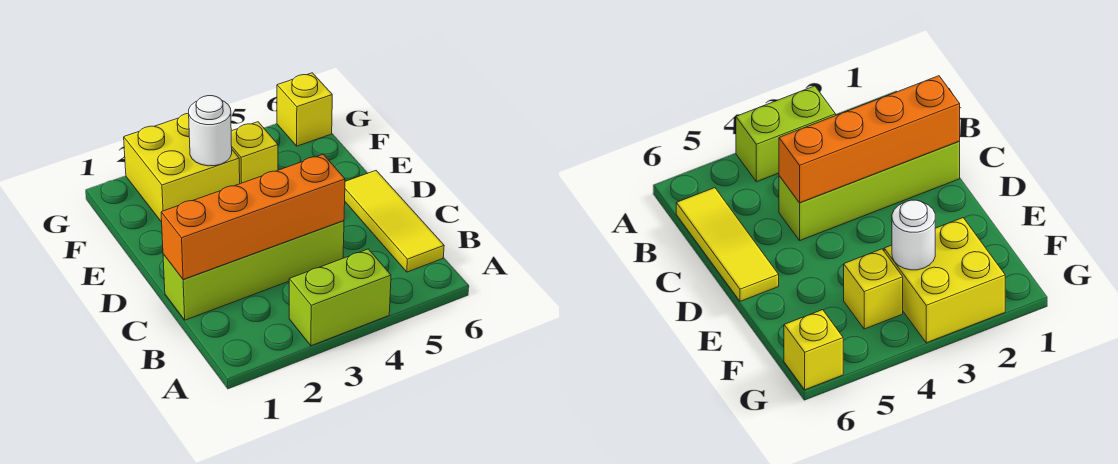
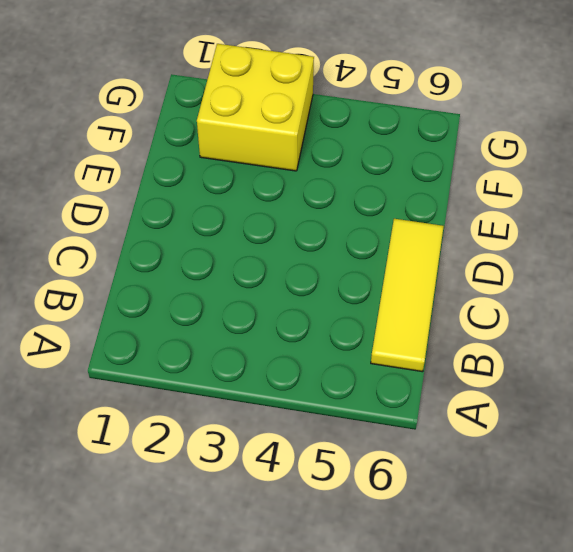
none -> lime 1x2 brick [289,249,391,346]
none -> lime 1x4 brick [163,221,344,320]

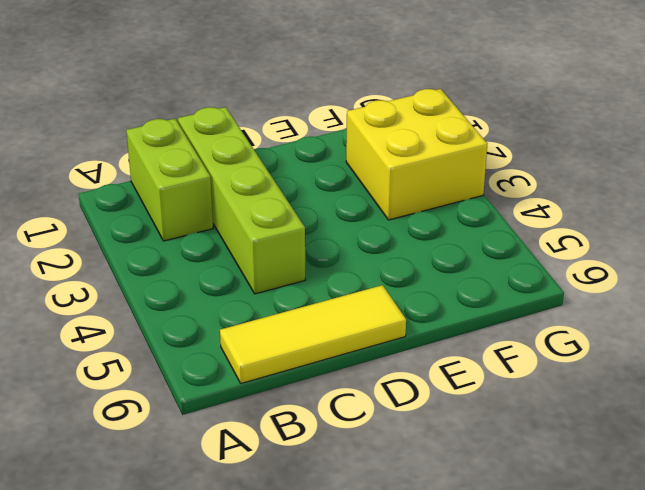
lime 1x2 brick [126,119,213,241] -> lime 1x2 brick moved to [289,249,391,346]
none -> yellow 1x1 brick [231,122,278,184]
none -> yellow 1x1 brick [277,73,332,146]

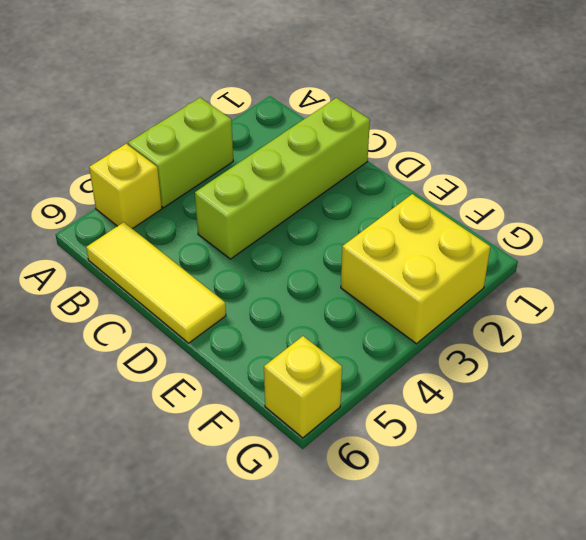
yellow 1x1 brick [89,144,162,229] -> yellow 1x1 brick moved to [231,122,278,184]
none -> orange 1x4 brick [161,155,345,280]
none -> white 1x1 round brick [189,96,232,166]

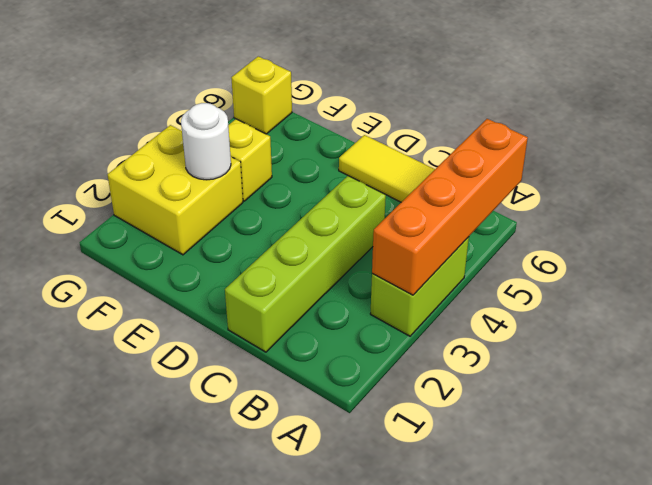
orange 1x4 brick [372,119,528,295] -> orange 1x4 brick moved to [161,155,345,280]

